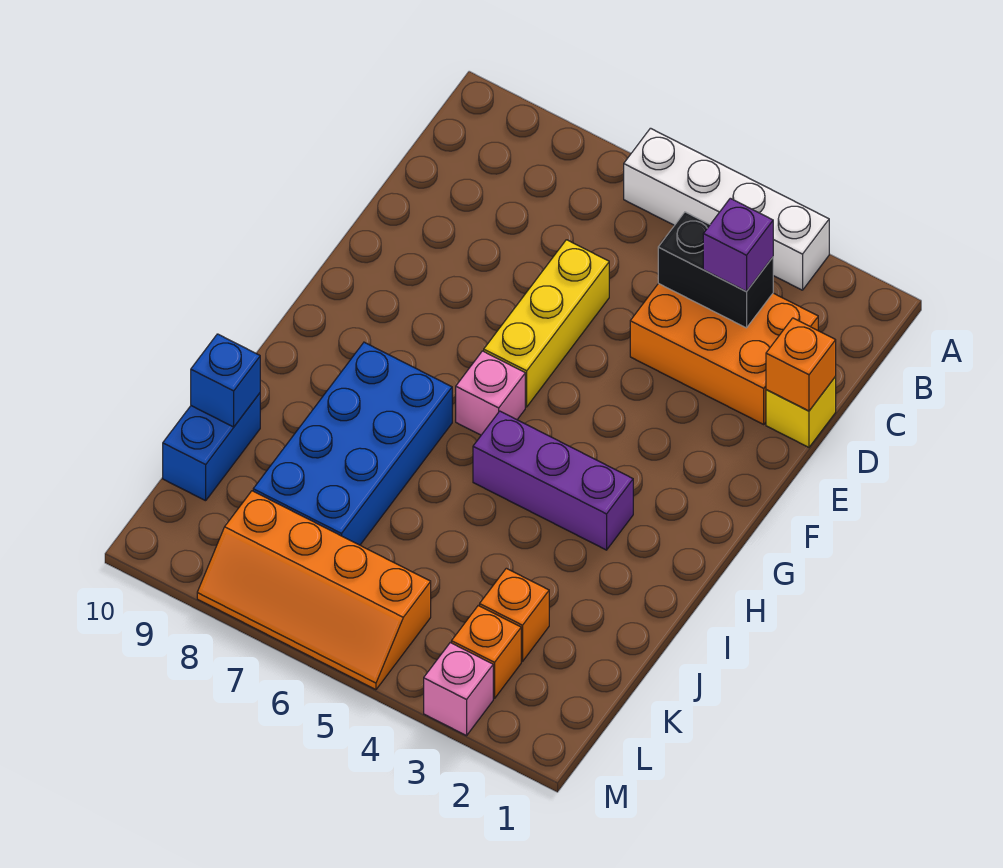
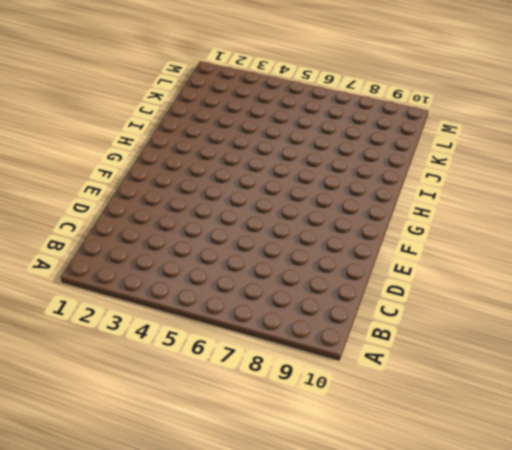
none -> white 1x4 brick [624,128,829,290]
none -> orange 2x3 brick [630,283,818,424]
none -> yellow 1x1 brick [766,377,836,447]

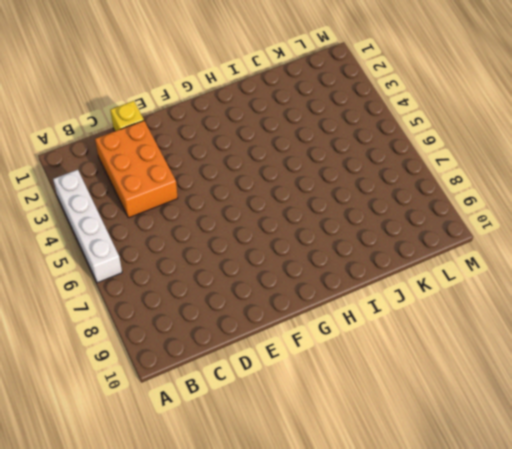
none -> yellow 1x3 brick [484,240,609,407]
none -> pink 1x1 brick [456,351,525,435]
none -> purple 1x3 brick [473,411,633,550]

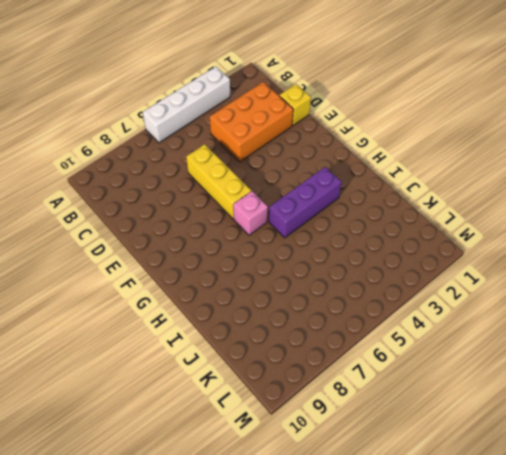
none -> blue 2x4 brick [253,342,452,545]
none -> blue 1x2 brick [163,393,260,501]
none -> orange 1x1 brick [480,568,549,661]

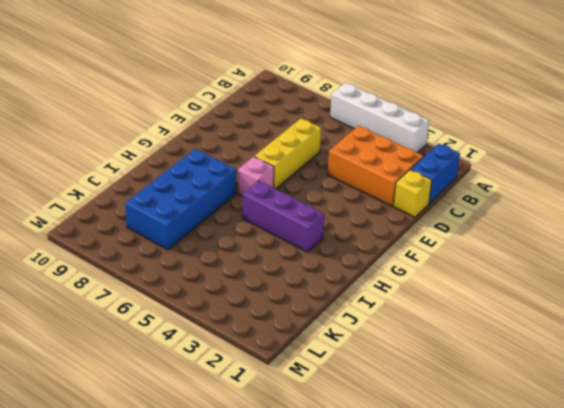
blue 1x2 brick [411,143,460,203] -> blue 1x2 brick moved to [163,393,260,501]
none -> orange 1x1 brick [480,568,549,661]
none -> orange 1x1 brick [452,606,521,698]
none -> orange 2x4 slope [197,491,431,690]

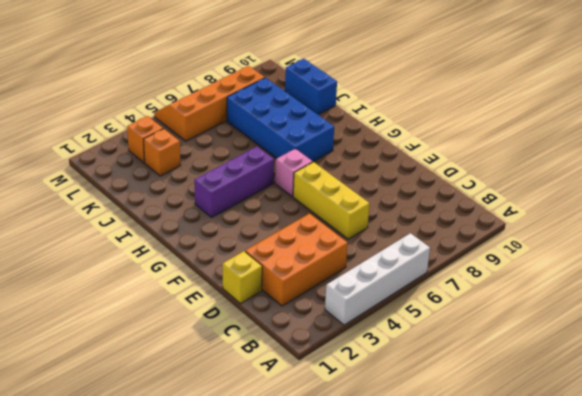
none -> pink 1x1 brick [424,643,493,736]
none -> black 1x2 brick [658,212,773,328]
none -> orange 1x1 brick [766,318,836,411]

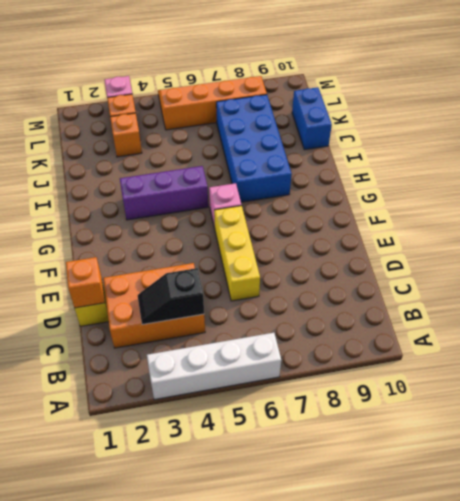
black 1x2 slope [138,268,204,325] -> black 1x2 brick [658,212,773,328]
none -> blue 1x1 brick [191,334,260,427]
none -> purple 1x1 brick [703,198,773,292]

